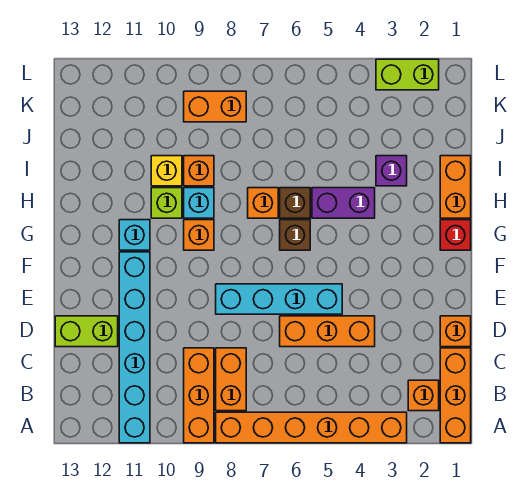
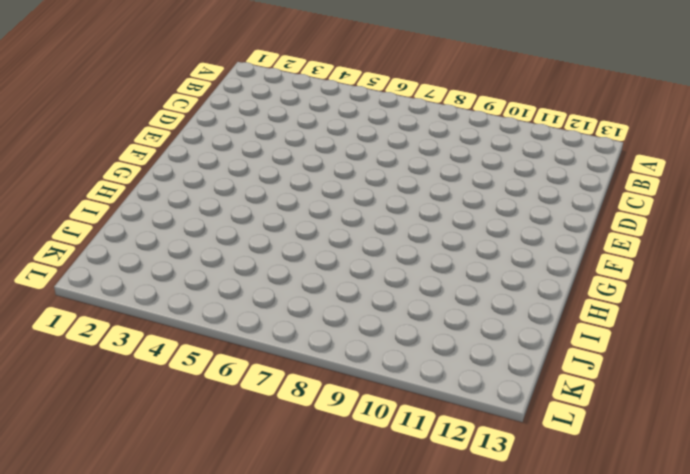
none -> orange 1x3 brick [440,348,471,443]
none -> orange 1x6 brick [216,412,407,443]
none -> orange 1x3 brick [184,348,214,443]

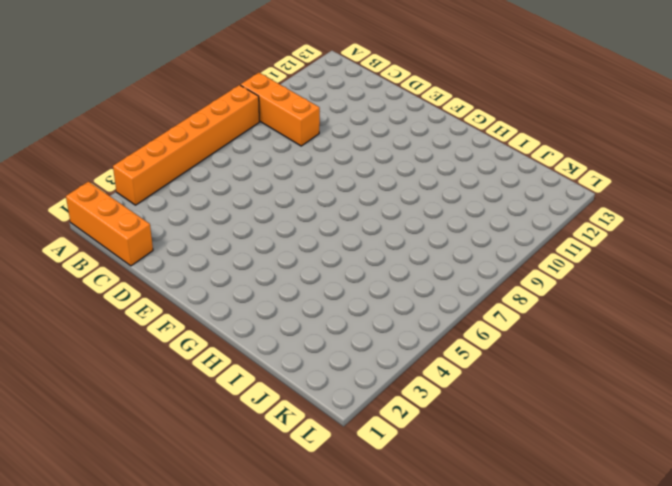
none -> cyan 1x6 brick [119,252,150,443]
none -> orange 1x1 brick [408,380,439,411]
none -> orange 1x2 brick [216,348,246,411]

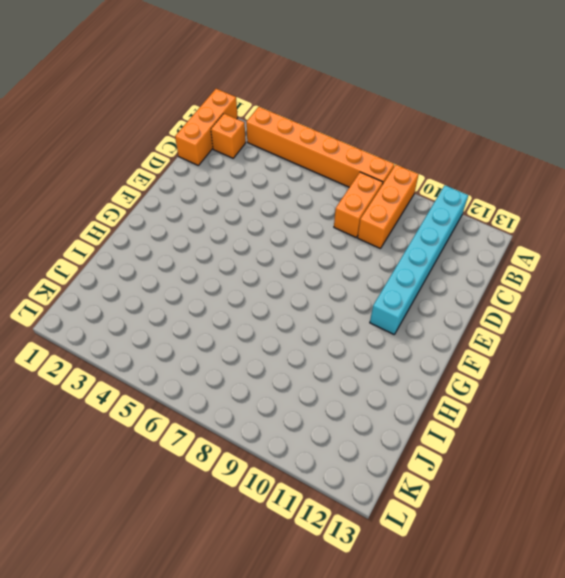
none -> orange 1x1 brick [440,316,471,347]
none -> orange 1x3 brick [280,316,375,347]
none -> lime 1x2 brick [55,316,118,347]

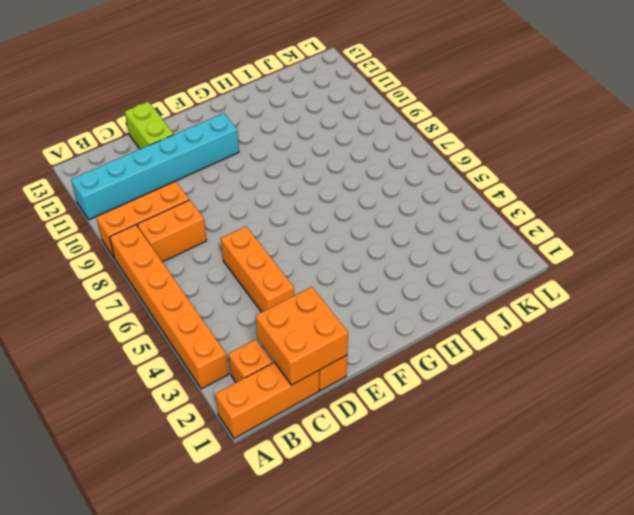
orange 2x2 brick [255,287,348,385] -> none
none -> cyan 1x4 brick [216,284,342,314]
none -> red 1x1 brick [440,220,471,250]
none -> brown 1x1 brick [280,220,310,250]

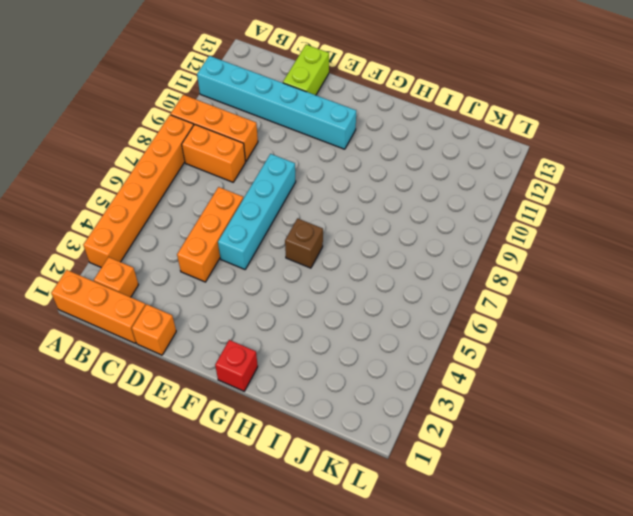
none -> orange 1x1 brick [184,220,214,250]
none -> cyan 1x1 brick [119,220,150,250]
none -> orange 1x2 brick [440,156,471,218]

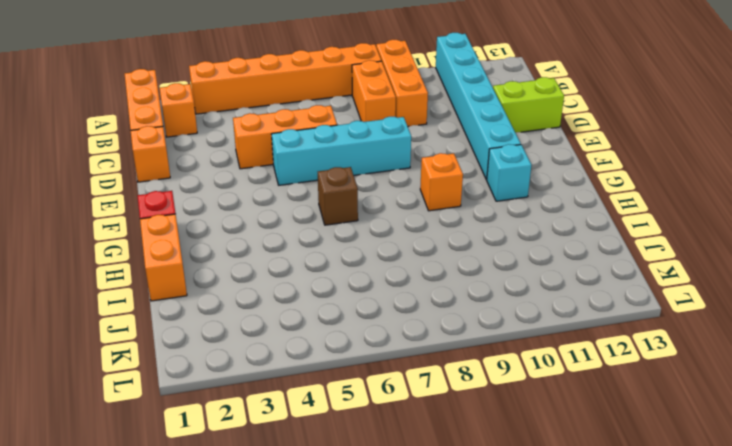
none -> purple 1x2 brick [312,188,375,218]
none -> brown 1x1 brick [280,188,310,218]
none -> orange 1x1 brick [248,188,278,218]

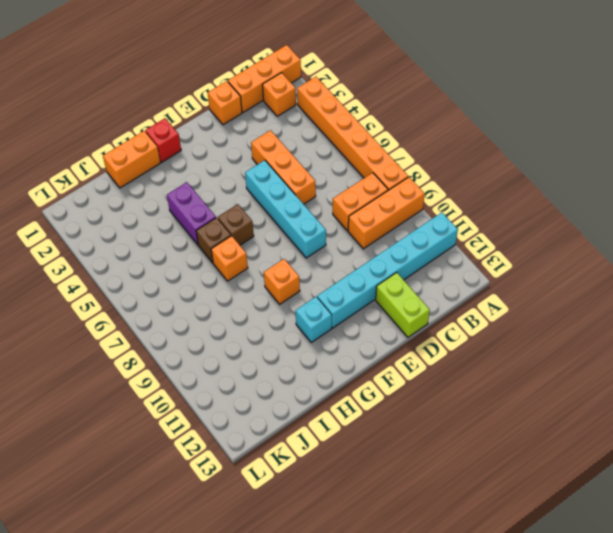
none -> cyan 1x1 brick [184,188,214,218]
none -> lime 1x1 brick [151,188,182,218]
none -> purple 1x1 brick [376,156,407,186]

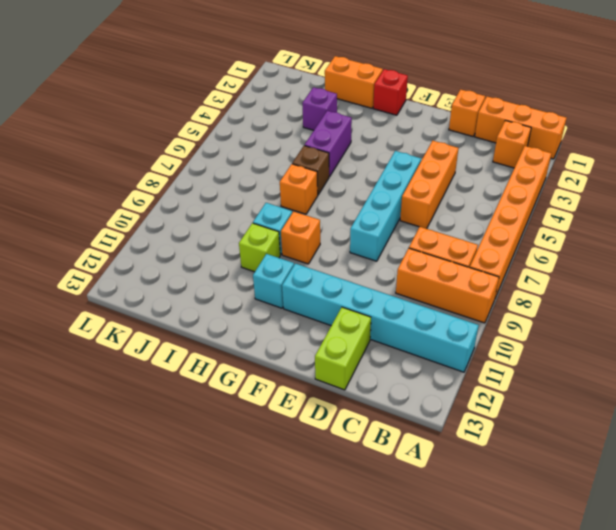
none -> brown 1x1 brick [280,220,310,250]
none -> orange 1x1 brick [184,156,214,186]
none -> yellow 1x1 brick [151,156,182,186]

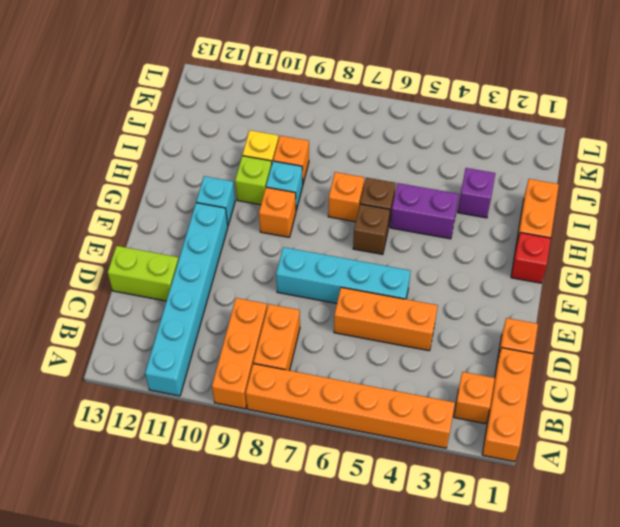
none -> orange 1x2 brick [184,91,246,122]
none -> lime 1x2 brick [376,59,439,90]

